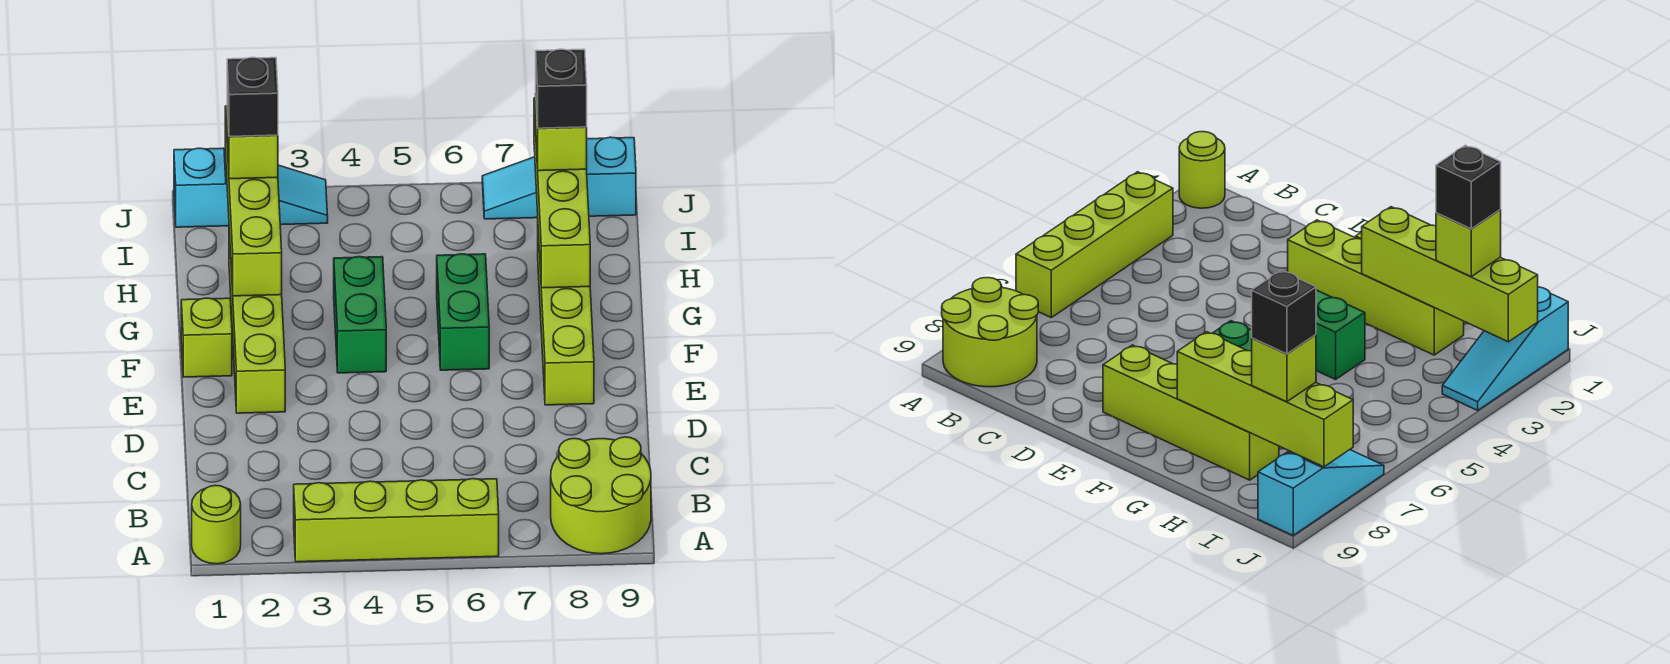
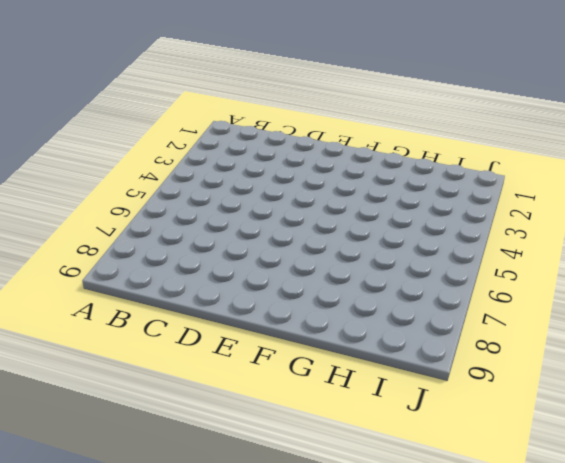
none -> lime 1x1 round brick [192,485,241,564]
none -> lime 1x4 brick [294,479,499,562]
none -> lime 2x2 round brick [551,437,651,554]

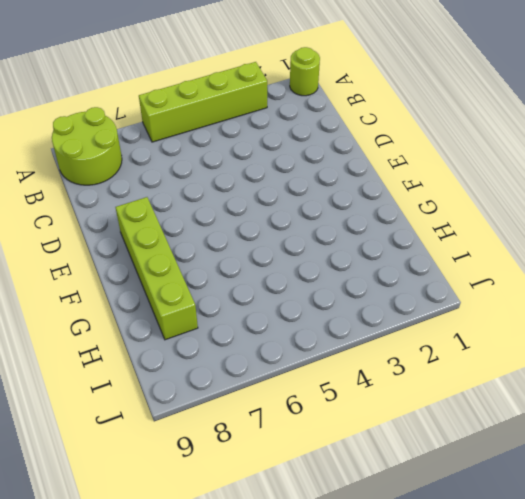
none -> lime 1x4 brick [229,231,285,413]
none -> lime 1x1 brick [181,298,232,377]
none -> green 1x2 brick [334,257,386,373]

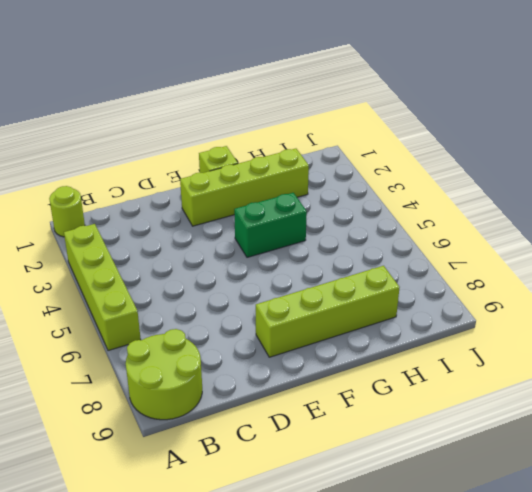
none -> green 1x2 brick [437,254,489,370]
none -> cyan 1x3 slope [174,148,328,227]
none -> cyan 1x3 slope [482,137,636,219]

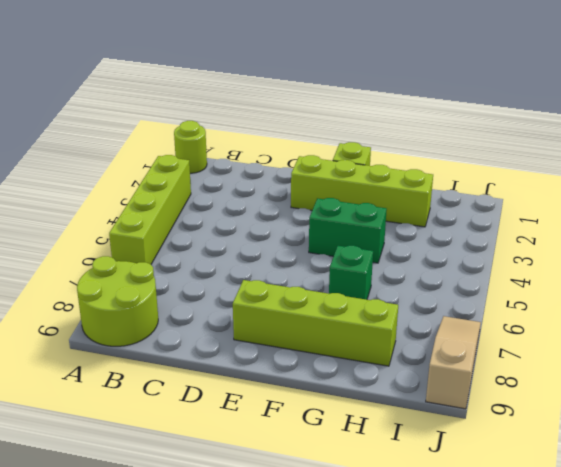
green 1x1 brick [329,246,373,300] -> green 1x2 brick [437,254,489,370]
tan 1x3 slope [426,316,481,409] -> cyan 1x3 slope [482,137,636,219]
none -> cyan 1x3 slope [174,148,328,227]
none -> lime 1x4 brick [225,106,282,296]
none -> lime 1x4 brick [534,98,590,288]

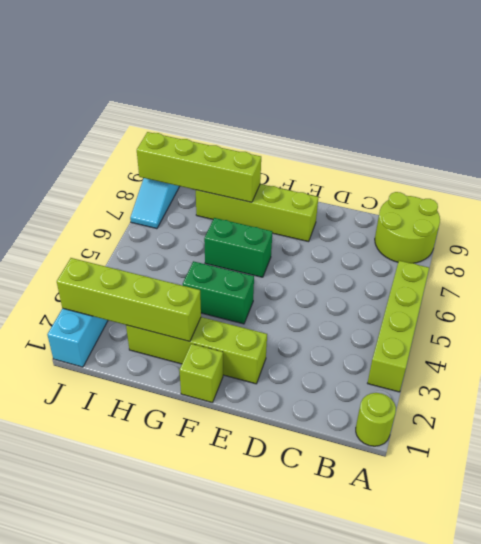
none -> lime 1x1 brick [227,107,278,179]
none -> lime 1x1 brick [536,107,587,171]
none -> black 1x1 brick [227,57,278,136]

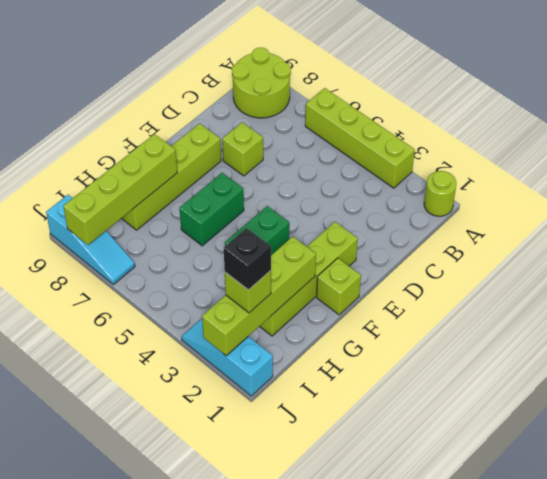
lime 1x1 brick [222,122,263,176] -> lime 1x1 brick moved to [536,107,587,171]
none -> black 1x1 brick [536,49,587,128]

